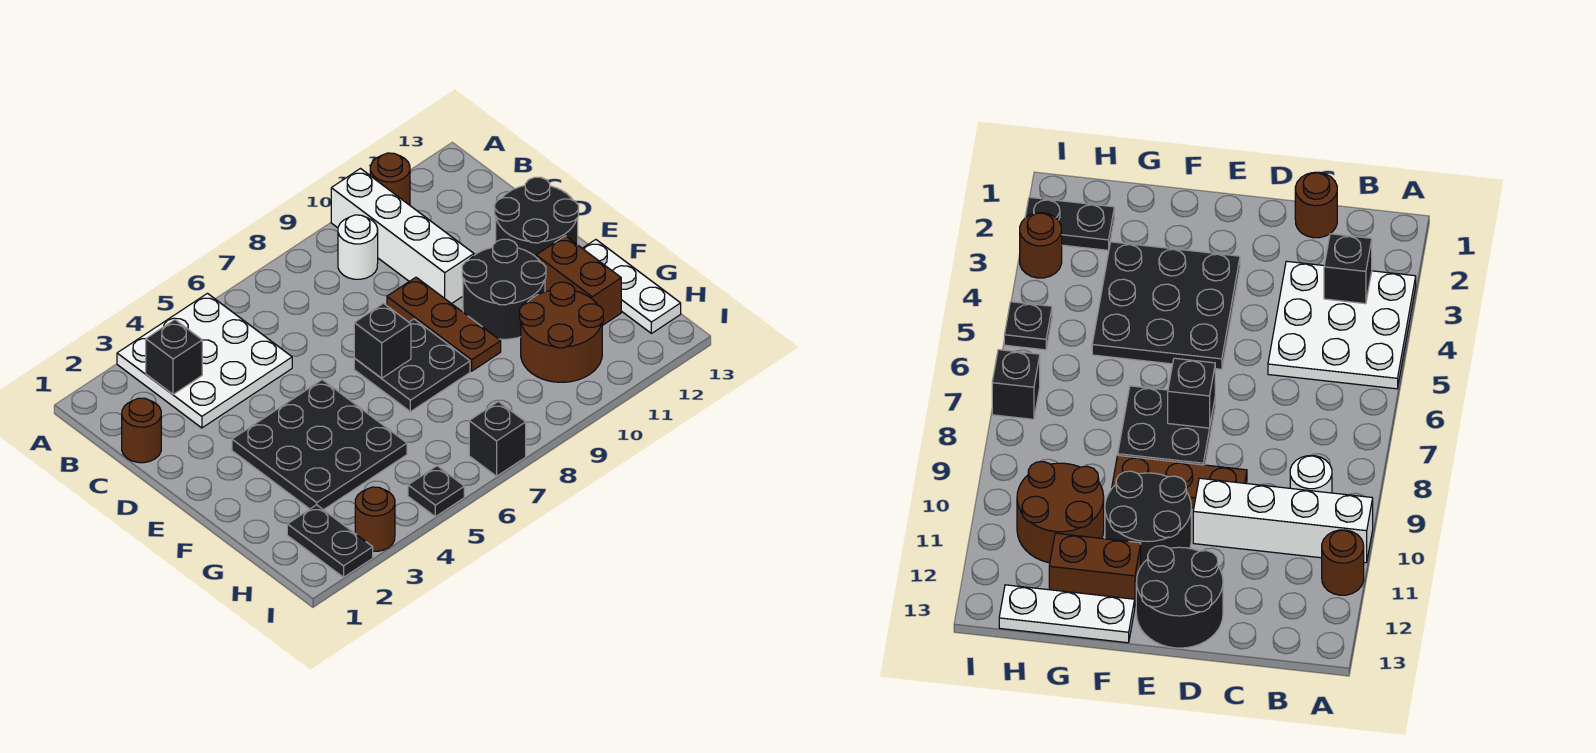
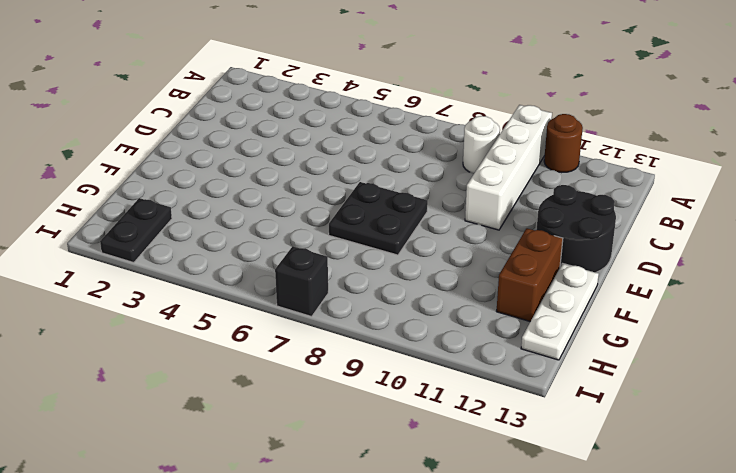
none -> white 3x3 plate [117,293,292,428]
none -> brown 1x1 round brick [122,398,161,463]
none -> brown 1x3 plate [387,277,501,371]

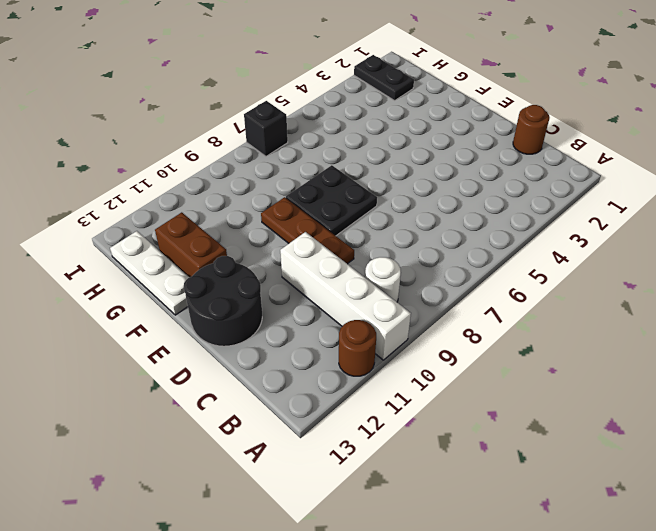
none -> white 3x3 plate [117,293,292,428]
none -> black 3x3 plate [232,380,407,510]
none -> black 2x2 round brick [462,239,546,339]

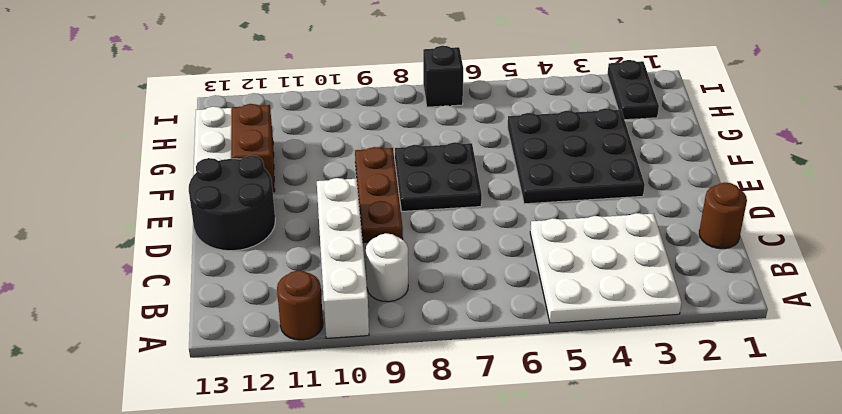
none -> black 2x2 round brick [462,239,546,339]
none -> brown 2x2 round brick [520,282,603,382]
none -> brown 1x1 round brick [355,487,395,551]

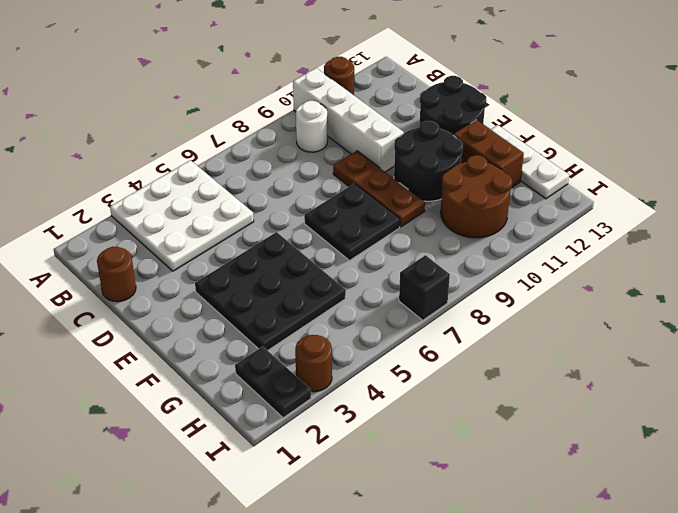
none -> black 1x1 plate [408,466,464,517]
none -> black 1x1 brick [146,320,202,394]
none -> black 1x1 brick [354,304,411,378]

